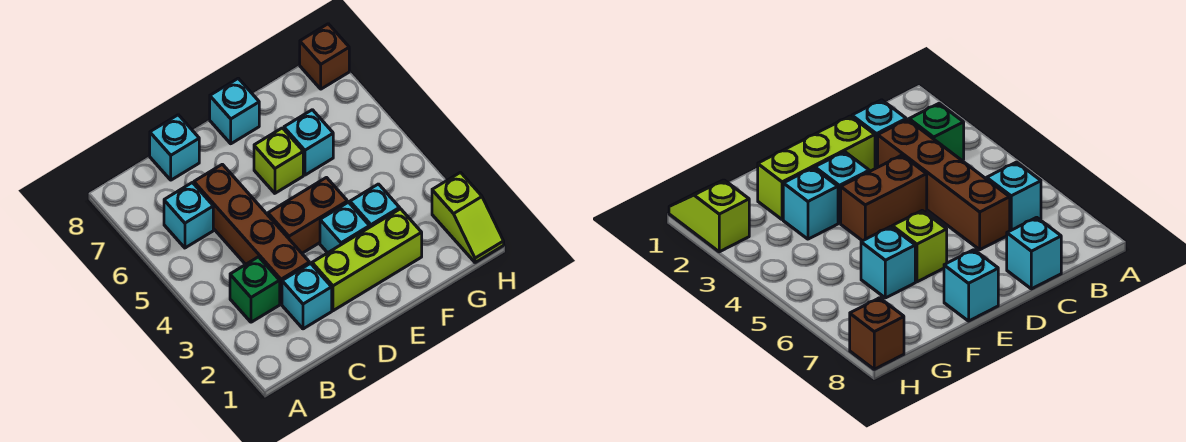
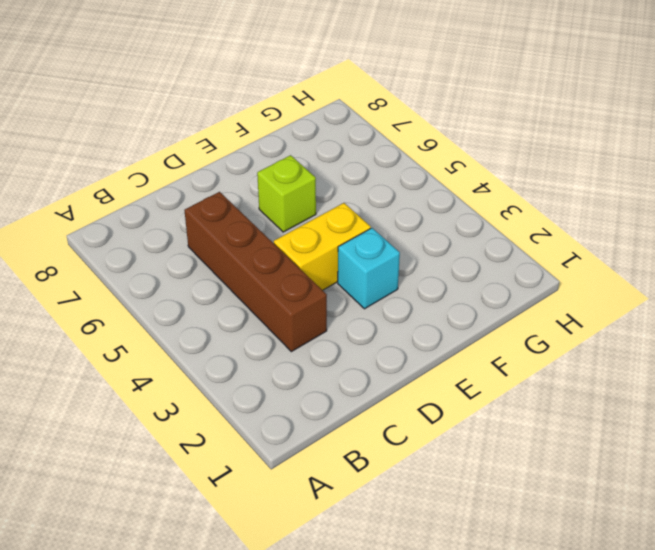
yellow 1x2 brick [274,203,371,290] -> brown 1x2 brick [268,178,347,253]
none -> green 1x1 brick [230,257,280,322]
none -> cyan 1x1 brick [164,183,213,248]
none -> cyan 1x1 brick [282,264,332,329]

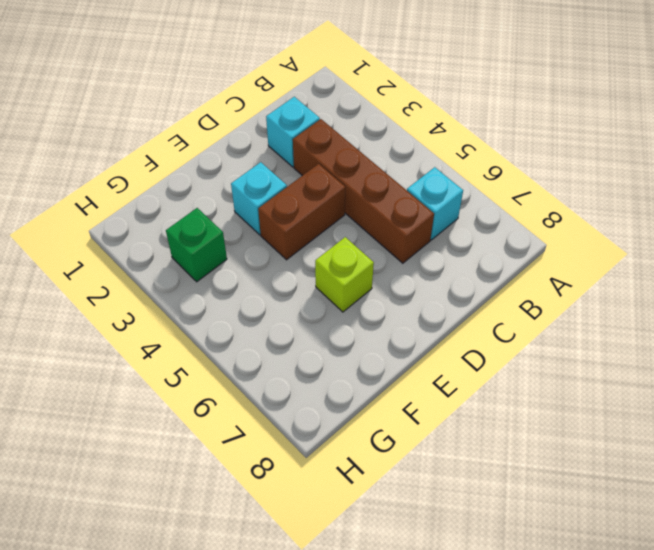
green 1x1 brick [166,208,227,282] -> green 1x1 brick moved to [230,257,280,322]
none -> cyan 1x1 brick [150,115,199,180]
none -> lime 1x3 brick [312,209,422,311]
none -> cyan 1x1 brick [210,78,259,144]

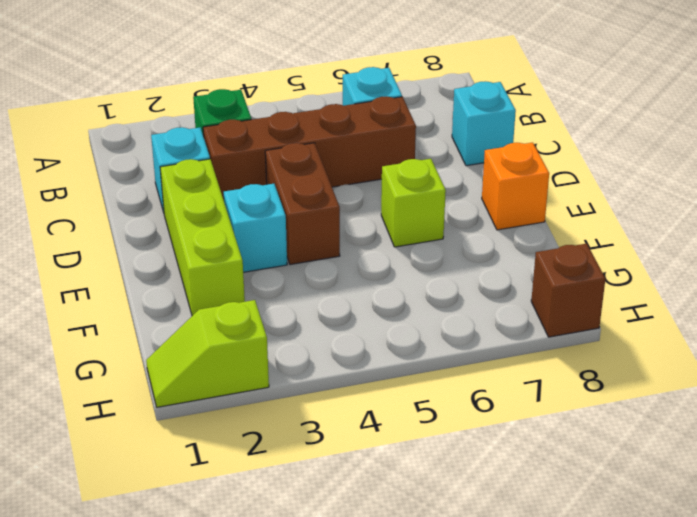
orange 1x1 brick [482,143,549,230] -> cyan 1x1 brick [210,78,259,144]
none -> cyan 1x1 brick [350,184,400,227]
none -> cyan 1x1 brick [284,110,333,175]

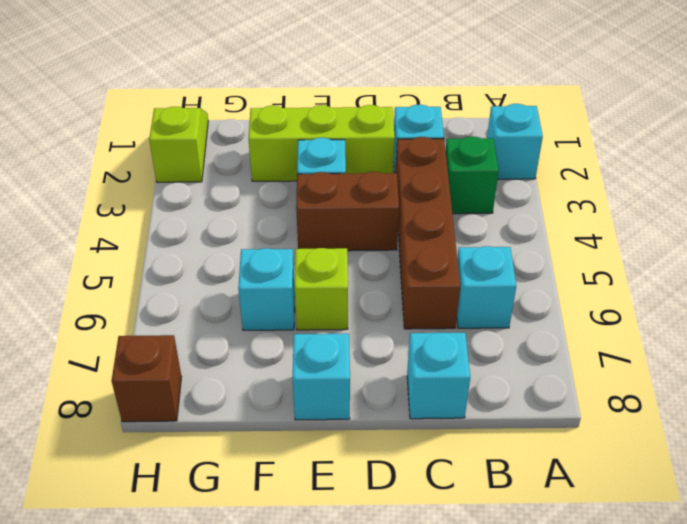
cyan 1x1 brick [487,104,543,179] -> cyan 1x1 brick moved to [350,184,400,227]

